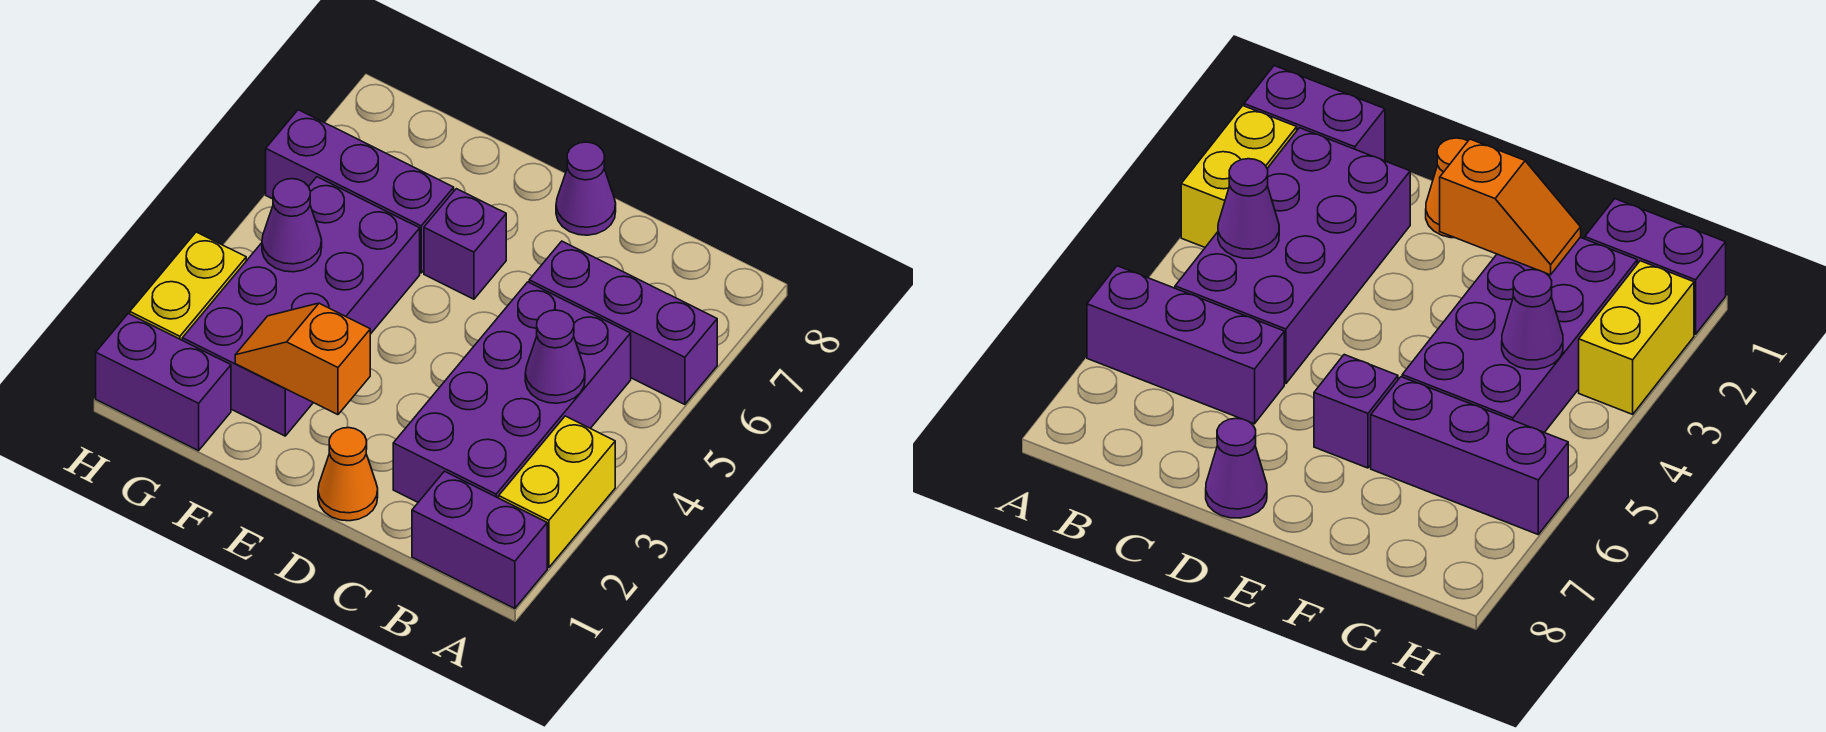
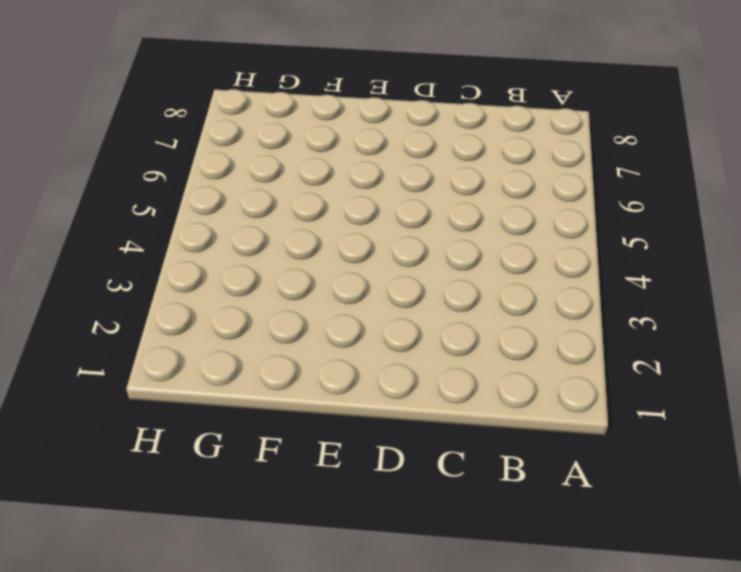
none -> purple 1x2 brick [412,471,547,608]
none -> yellow 1x2 brick [499,416,615,568]
none -> purple 1x3 brick [529,241,717,404]

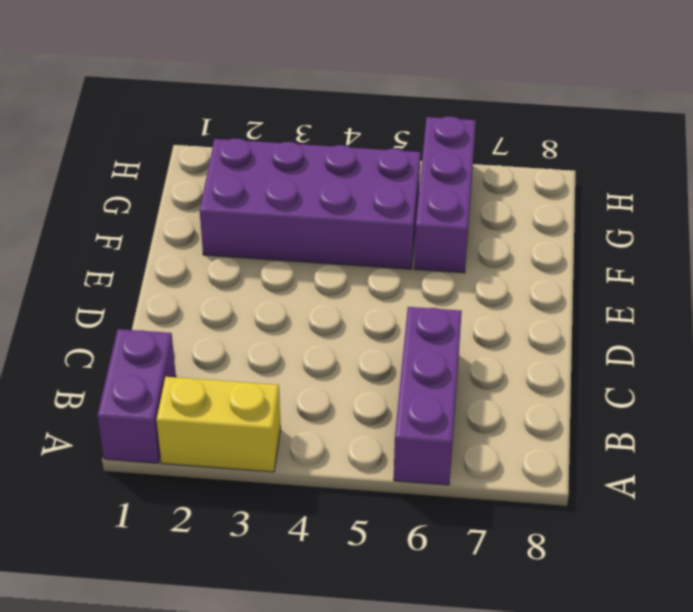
none -> purple 2x4 brick [393,282,631,502]
none -> orange 1x1 cone [318,428,378,521]
none -> purple 1x1 cone [556,142,616,235]

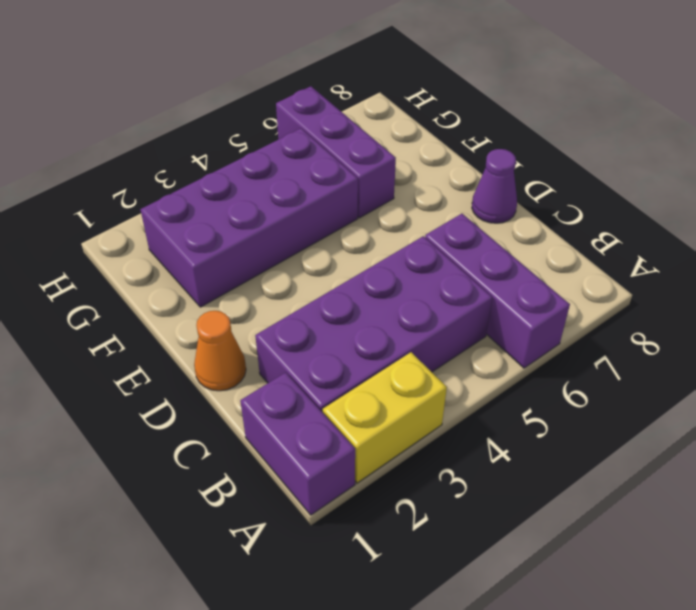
none -> purple 1x1 brick [424,189,506,299]
none -> purple 1x2 brick [96,314,231,451]
none -> yellow 1x2 brick [130,232,246,340]

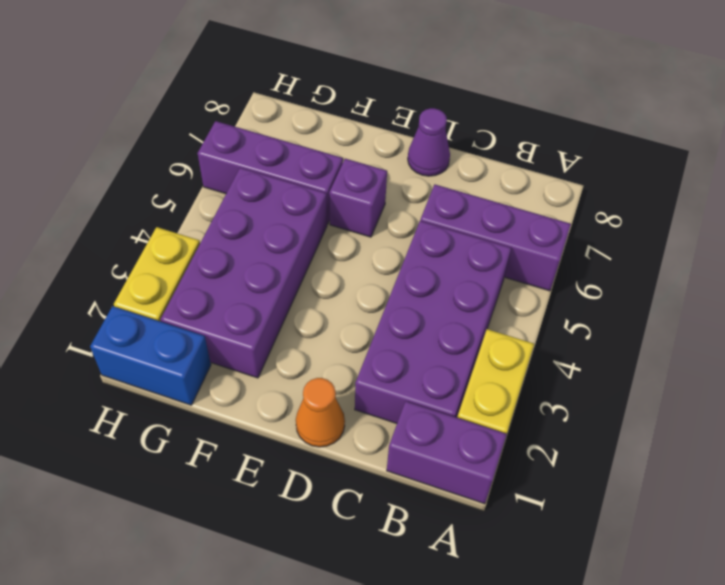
blue 1x2 brick [90,306,211,405] -> purple 1x2 brick [96,314,231,451]
none -> purple 1x1 cone [525,310,585,403]
none -> orange 1x2 slope [235,303,370,415]
none -> purple 1x1 cone [262,179,322,272]

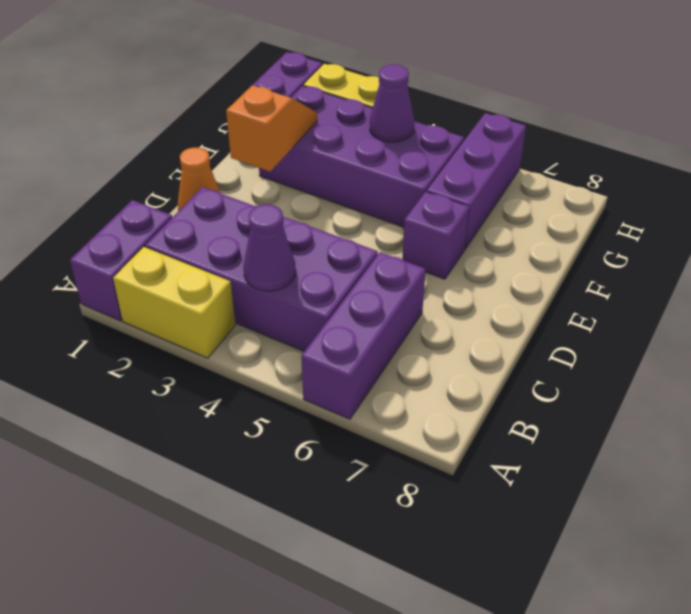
none -> purple 1x1 cone [556,142,616,235]

